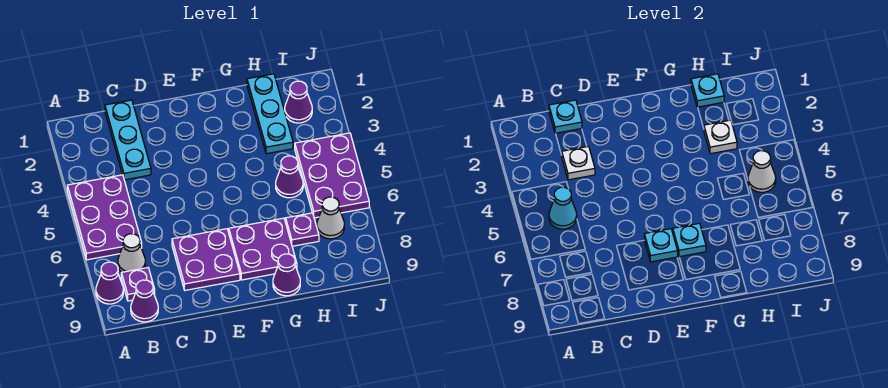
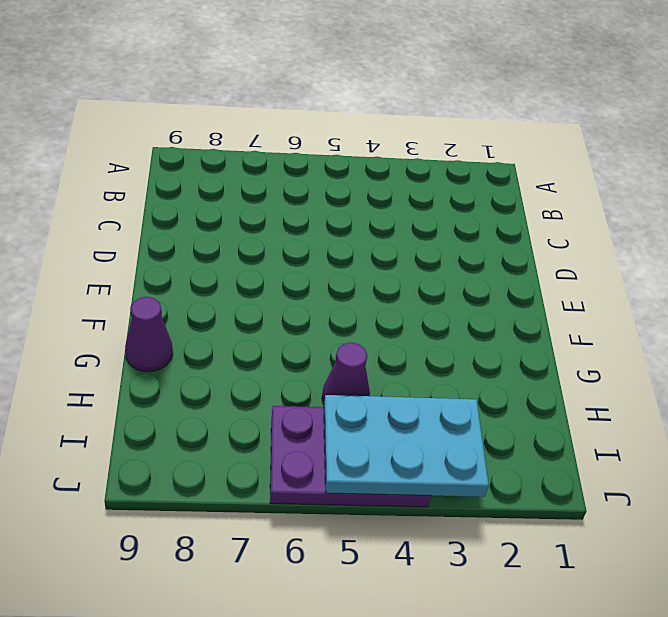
cyan 2x3 plate [324,395,489,497] -> white 1x1 cone [748,151,776,192]
none -> purple 2x3 plate [67,175,142,260]
none -> purple 1x1 cone [96,262,123,304]
none -> white 1x1 cone [118,234,145,272]

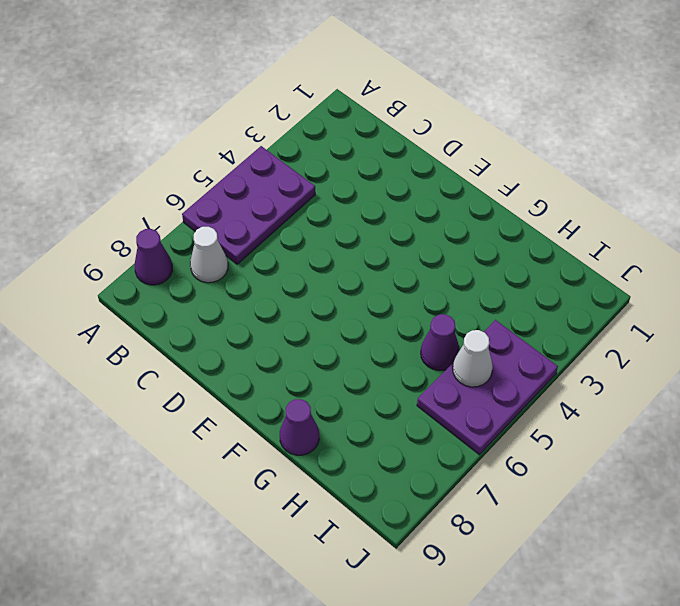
none -> purple 1x1 plate [121,268,155,301]
none -> purple 1x1 cone [131,280,158,322]
none -> cyan 1x3 plate [105,100,151,180]

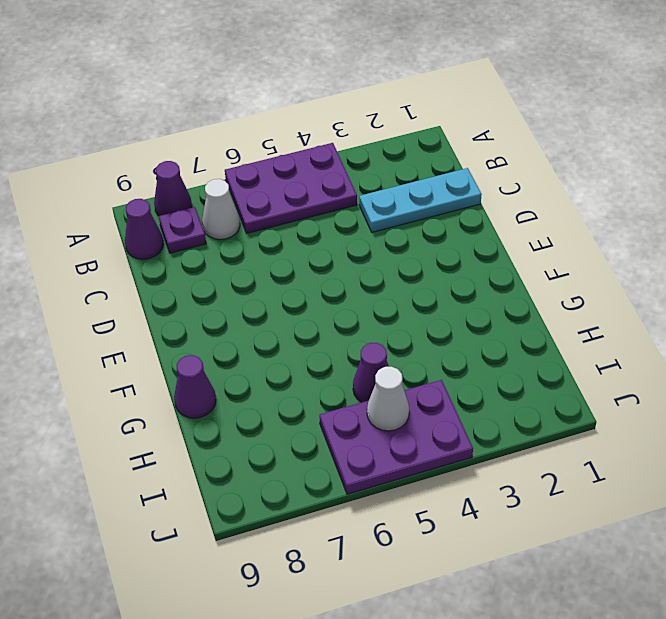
none -> purple 2x2 plate [172,229,240,290]
none -> purple 2x2 plate [229,218,297,280]
none -> cyan 1x3 plate [247,74,293,154]

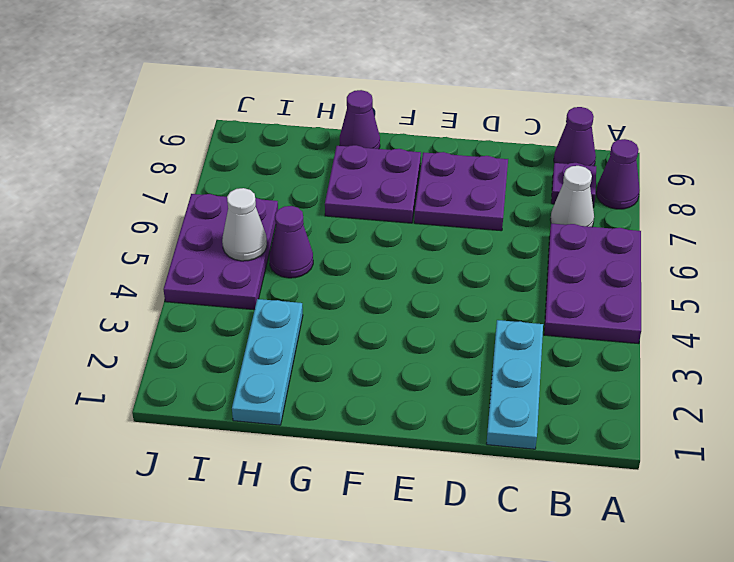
none -> purple 1x1 plate [286,213,319,246]
none -> purple 1x1 cone [285,81,312,123]
none -> white 1x1 cone [317,197,344,239]

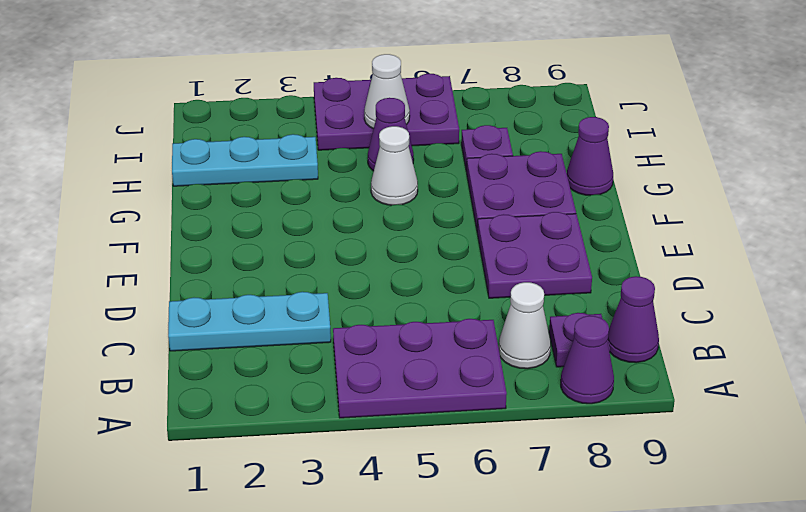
white 1x1 cone [371,126,418,205] -> white 1x1 cone moved to [317,197,344,239]
none -> purple 1x1 cone [285,81,312,123]
none -> cyan 1x1 cone [549,187,577,229]
none -> cyan 1x1 plate [549,100,582,134]

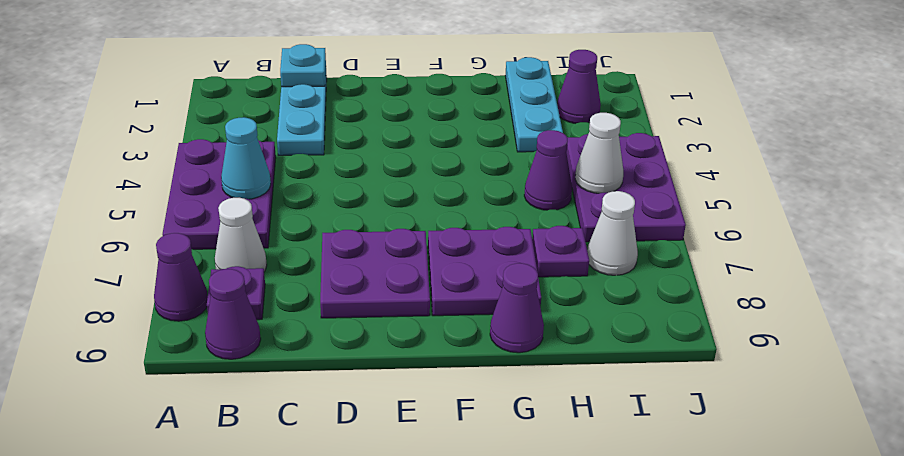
none -> white 1x1 plate [562,146,595,180]
none -> cyan 1x1 plate [644,229,678,262]
none -> cyan 1x1 plate [673,223,706,257]

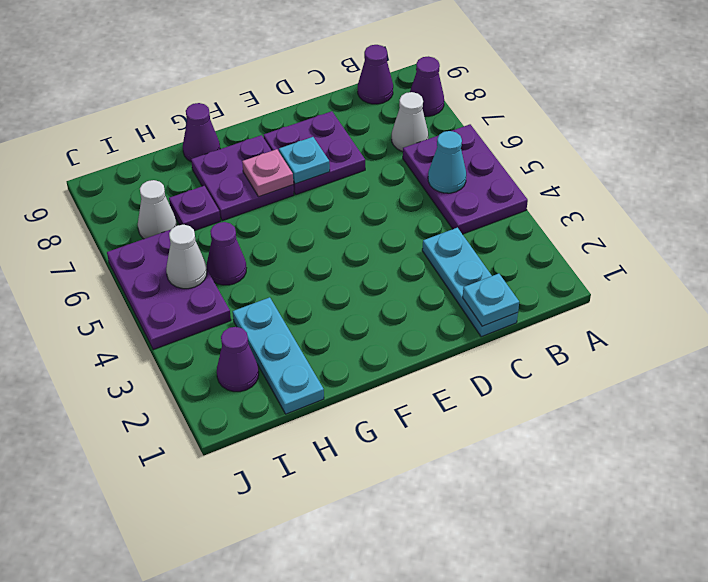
pink 1x1 plate [242,149,293,197] -> cyan 1x1 plate [673,223,706,257]
none -> purple 1x1 plate [121,268,155,301]
none -> white 1x1 plate [562,146,595,180]
none -> cyan 1x1 plate [691,74,724,107]

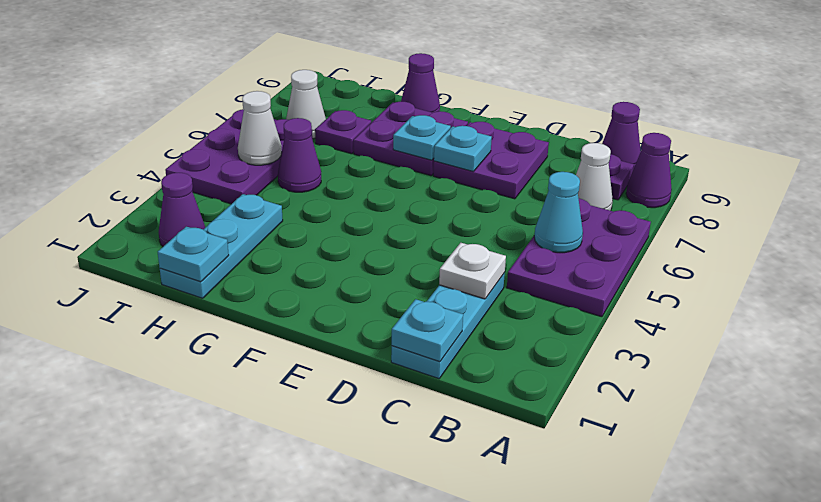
none -> white 1x1 plate [704,120,737,154]

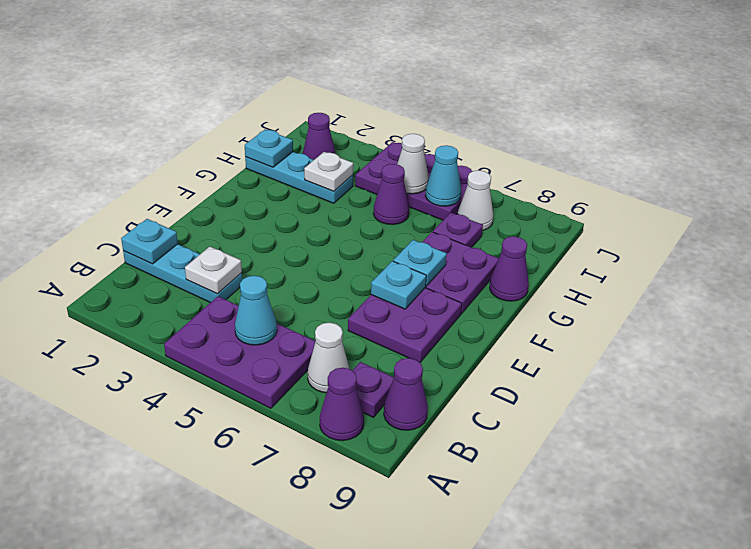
cyan 1x1 cone [425,145,461,206] -> none

